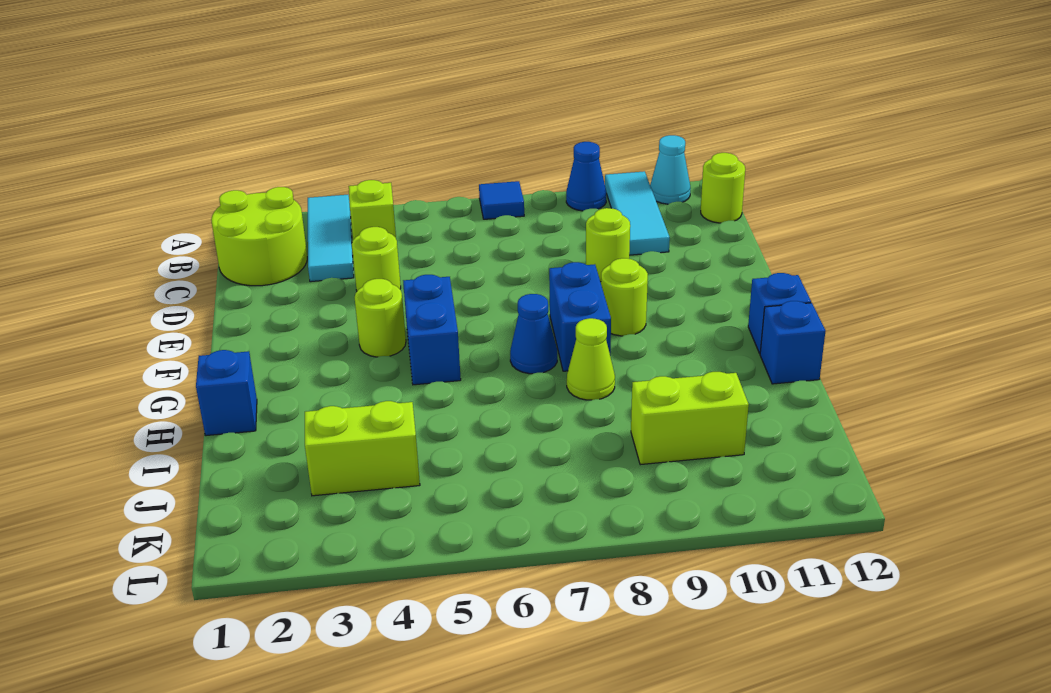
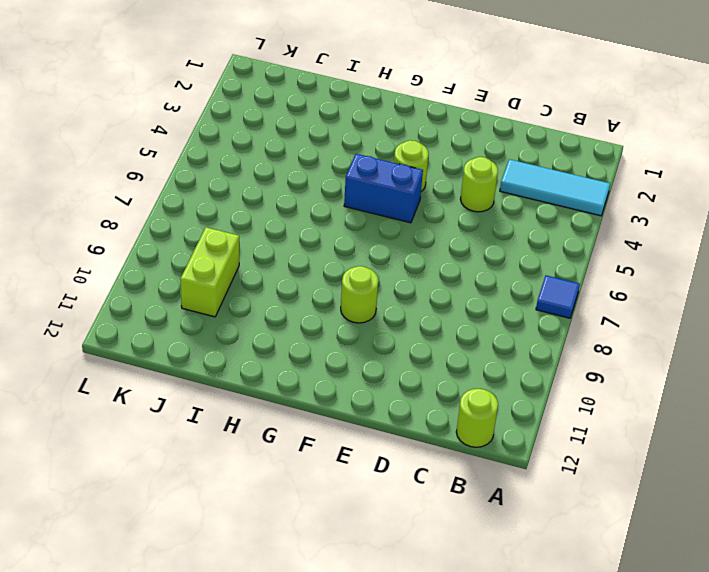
none -> blue 1x1 cone [566,142,606,211]
none -> cyan 1x3 tile [605,171,670,255]
none -> cyan 1x1 cone [650,135,691,204]

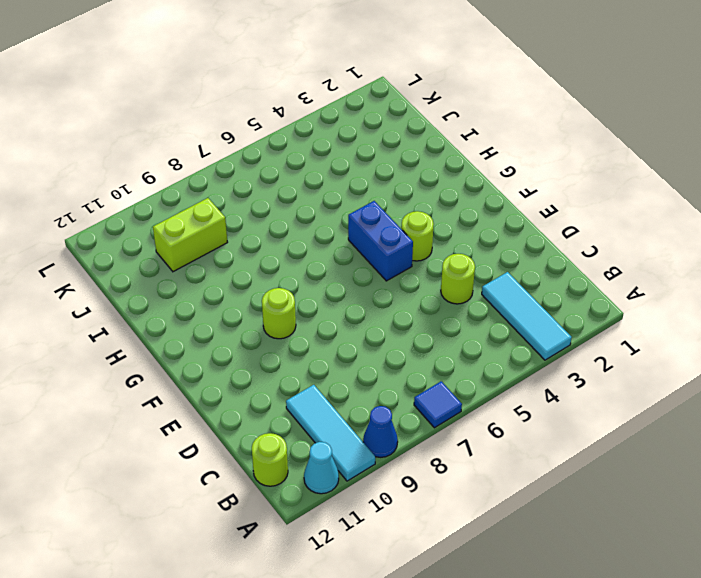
none -> lime 2x2 round brick [211,187,307,286]
none -> lime 1x1 brick [349,180,396,240]
none -> lime 1x1 round brick [586,208,630,282]

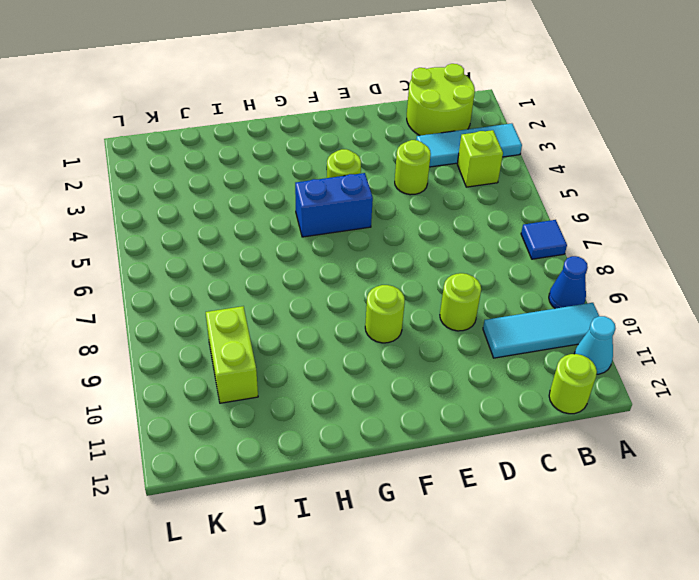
none -> blue 1x2 brick [549,262,611,371]
none -> blue 1x1 cone [510,294,557,374]
none -> blue 1x1 brick [748,273,811,353]

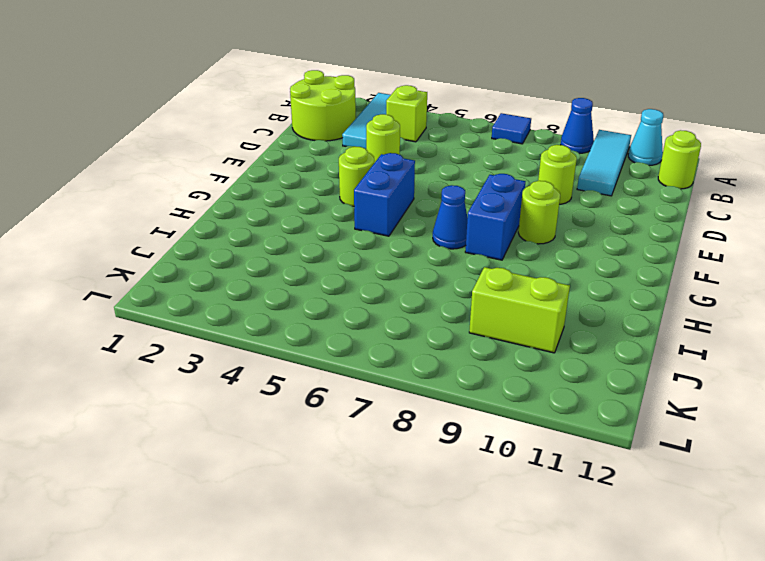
none -> blue 1x1 brick [748,273,811,353]
none -> blue 1x1 brick [196,350,257,436]
none -> lime 1x1 cone [567,318,615,400]

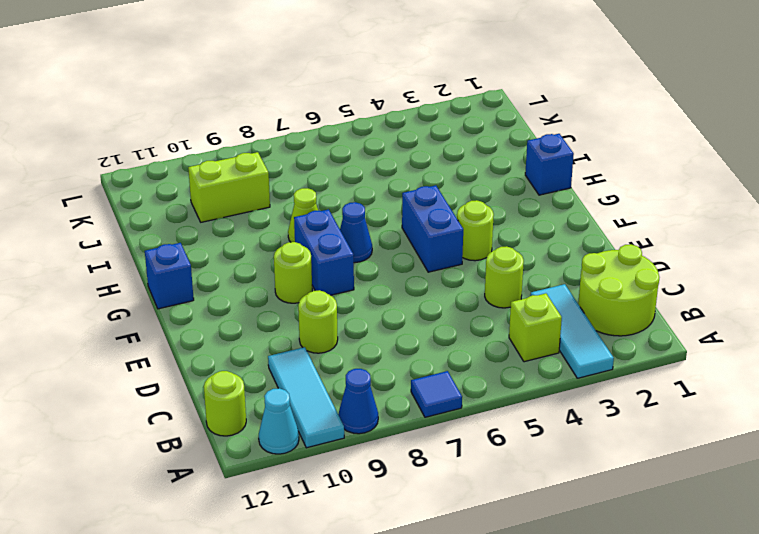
none -> blue 1x1 brick [760,301,825,384]
none -> lime 1x2 brick [305,401,420,496]

